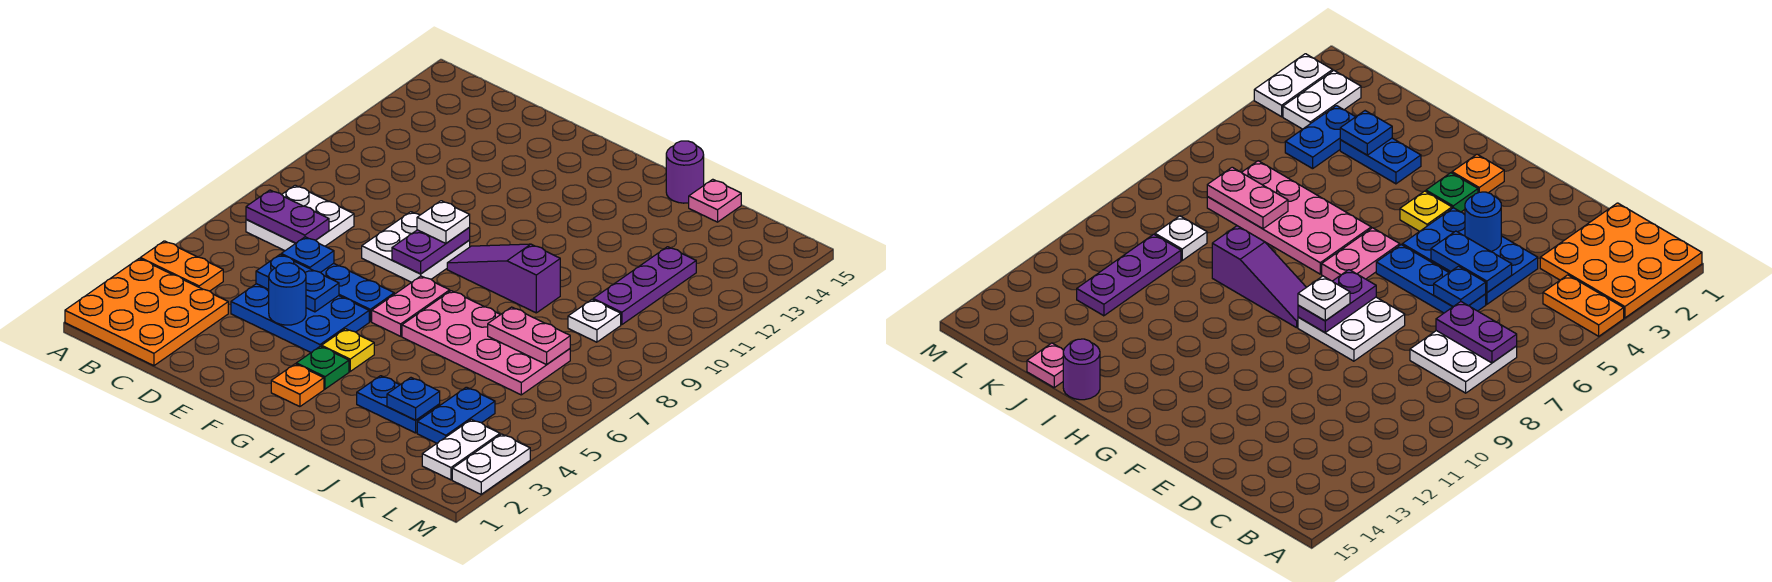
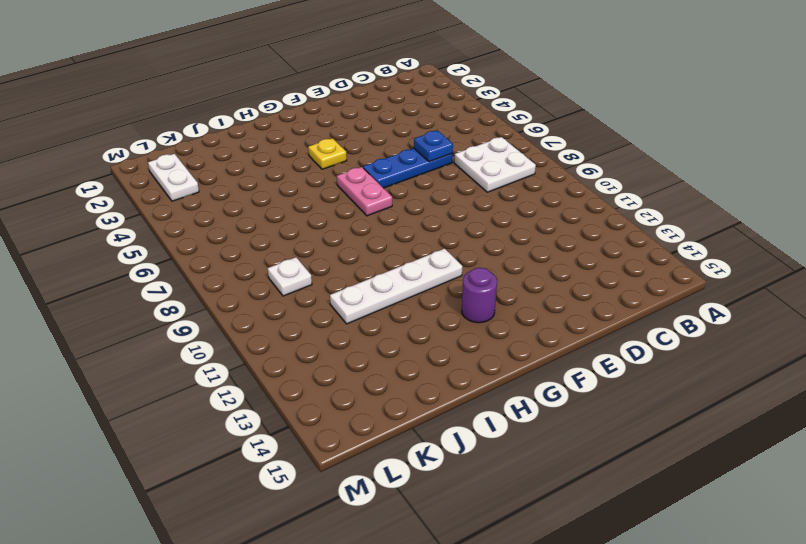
white 1x4 plate [330,249,462,324] -> none
purple 1x1 round brick [462,268,497,323] -> purple 1x1 round brick moved to [666,141,704,203]
none -> orange 3x3 plate [65,259,228,366]
none -> orange 1x2 plate [140,241,223,291]
none -> blue 2x3 plate [231,284,369,352]

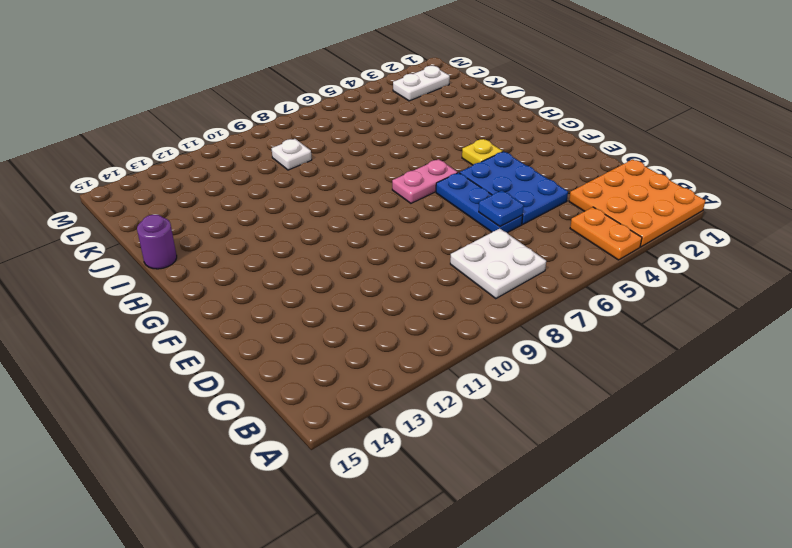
none -> white 2x2 plate [362,212,470,282]
none -> orange 1x1 plate [271,364,324,407]
none -> green 1x1 plate [296,346,349,389]

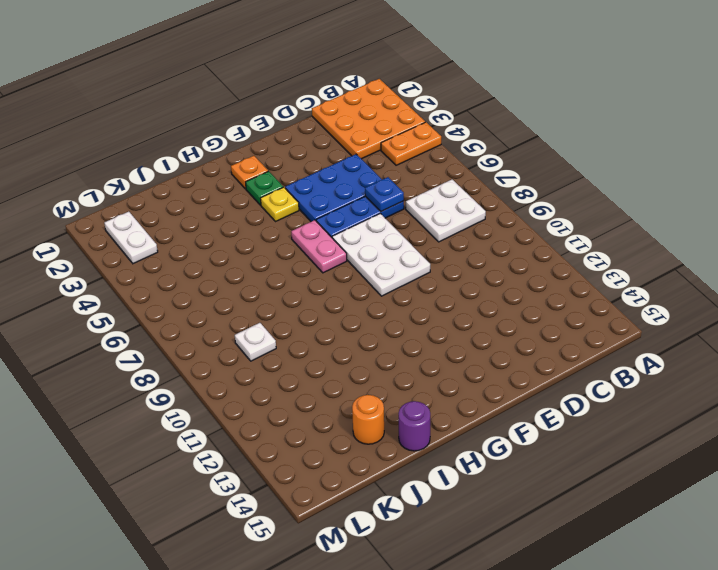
white 2x3 plate [332,213,430,296] -> white 2x2 plate [362,212,470,282]
orange 1x1 round brick [352,395,384,444] -> none
none -> purple 1x3 slope [447,244,560,313]
none -> pink 2x4 plate [402,291,570,395]
none -> blue 1x2 plate [357,376,440,433]

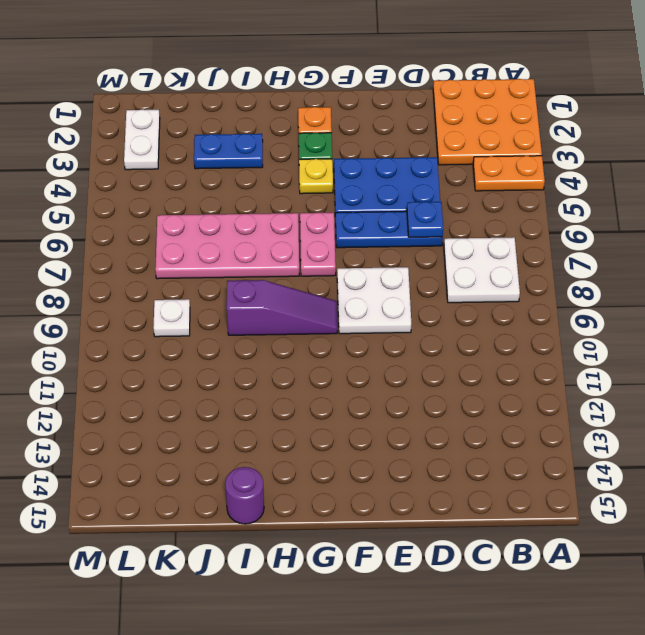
none -> pink 1x1 plate [689,179,741,222]
none -> blue 1x2 plate [417,387,495,443]
none -> purple 1x3 plate [593,247,696,325]

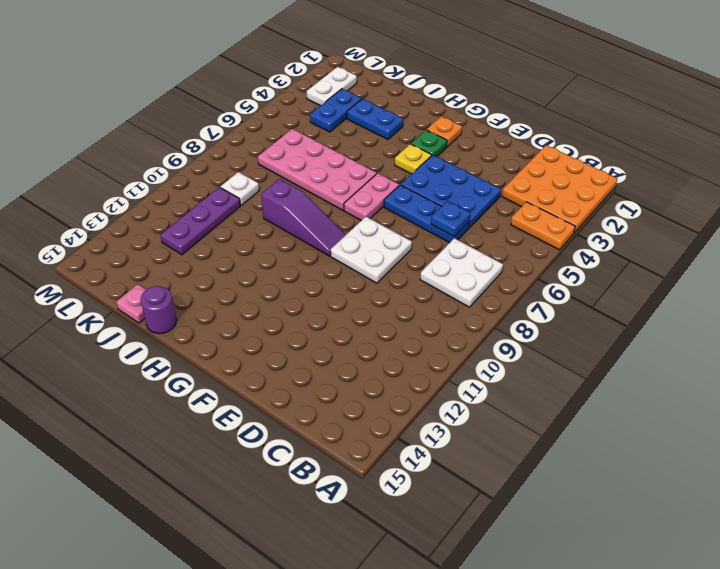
none -> white 1x2 plate [452,434,530,494]
none -> purple 1x2 plate [246,190,329,243]
none -> blue 1x2 plate [256,255,339,312]

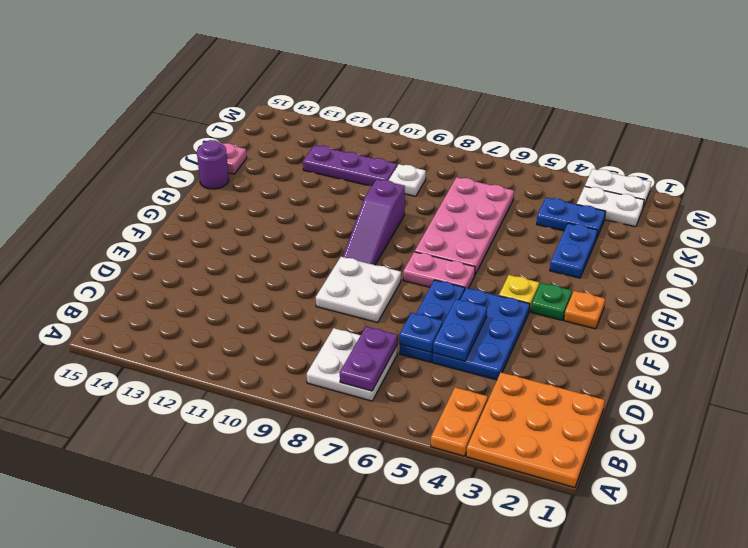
none -> blue 1x1 round brick [269,263,306,325]
none -> purple 1x2 plate [392,227,470,274]
none -> blue 1x1 plate [387,378,440,420]

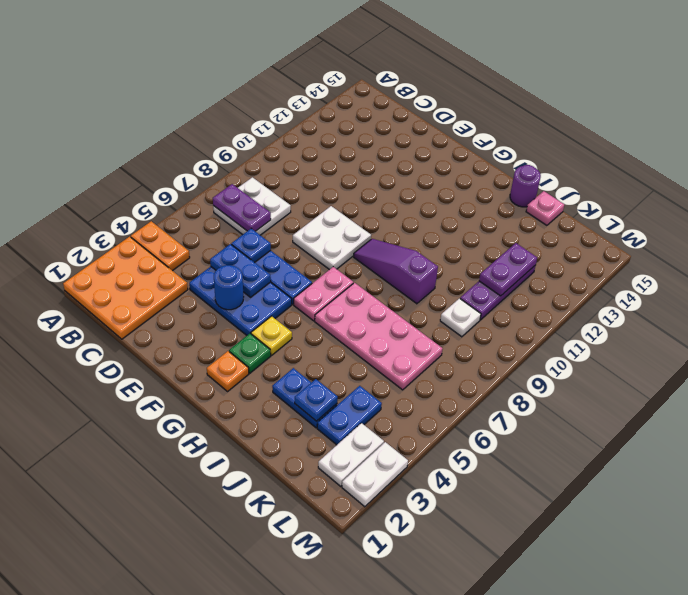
purple 1x2 plate [479,243,537,296] -> purple 1x2 plate moved to [392,227,470,274]
none -> pink 1x2 plate [488,307,570,365]
none -> white 1x1 plate [417,201,470,243]

